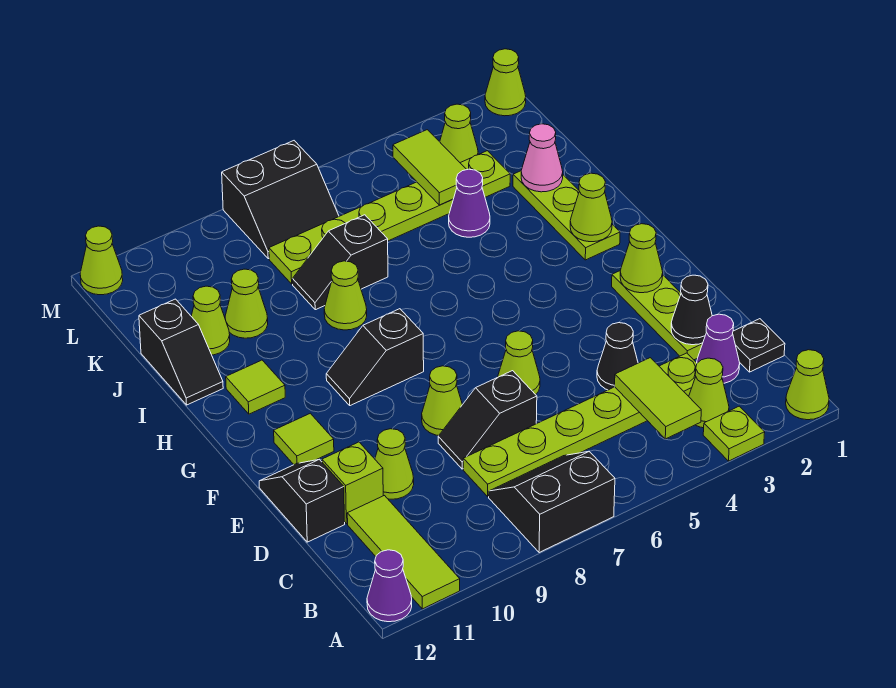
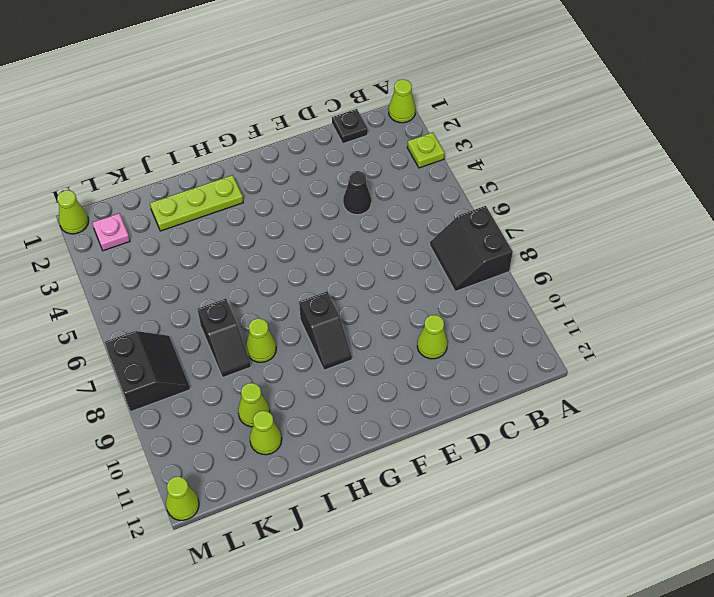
pink 1x1 plate [92,213,130,251] -> none
none -> lime 1x3 tile [347,496,460,609]
none -> purple 1x1 cone [367,550,412,622]
none -> lime 1x1 cone [689,358,729,428]
none -> purple 1x1 cone [697,314,740,383]

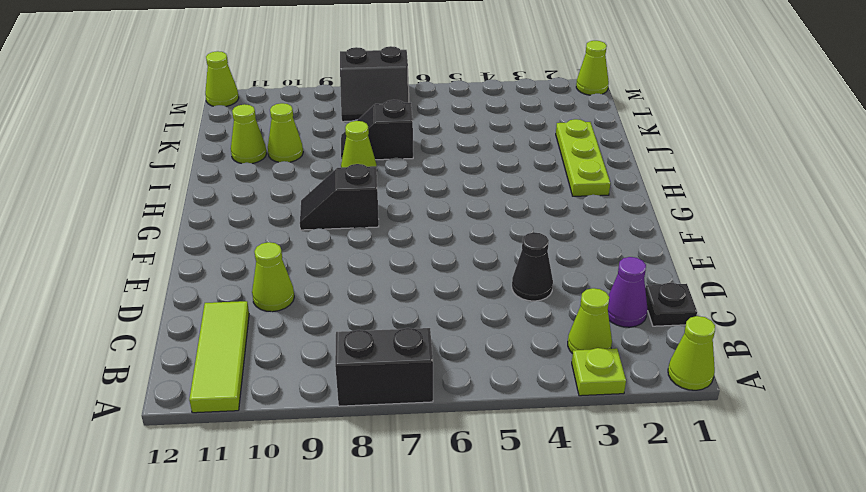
none -> purple 1x1 cone [367,550,412,622]
none -> lime 1x6 plate [463,353,697,496]
none -> lime 1x3 plate [612,271,703,360]
none -> black 1x2 slope [438,371,537,469]

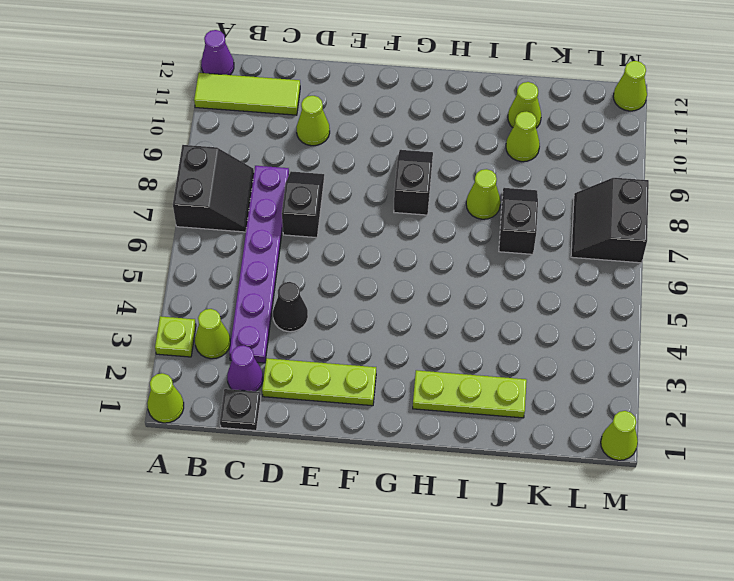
purple 1x6 plate [229,166,289,363] -> lime 1x6 plate [463,353,697,496]
none -> lime 1x1 brick [322,442,383,524]
none -> black 1x2 slope [259,459,345,542]
none -> lime 1x1 cone [498,331,540,395]
none -> lime 1x1 cone [422,366,462,436]

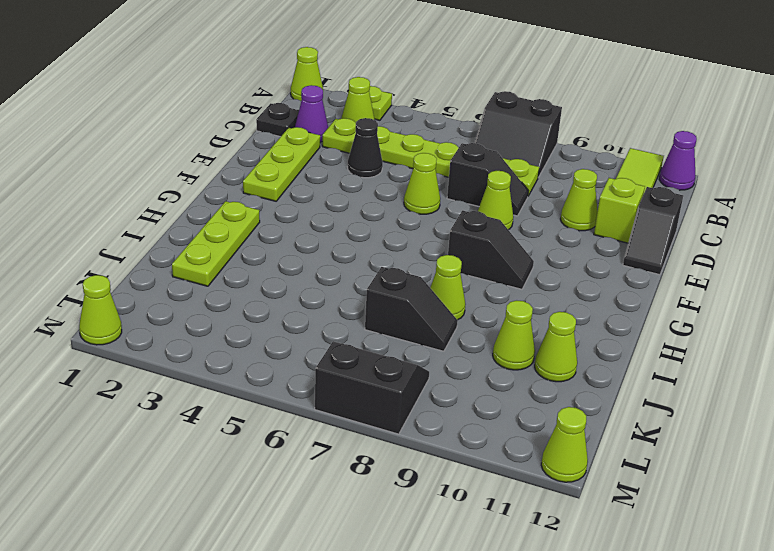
none -> lime 1x1 tile [274,413,334,465]
none -> lime 1x1 tile [226,360,285,414]
none -> black 1x2 slope [139,299,223,405]
none -> purple 1x1 cone [449,169,490,237]

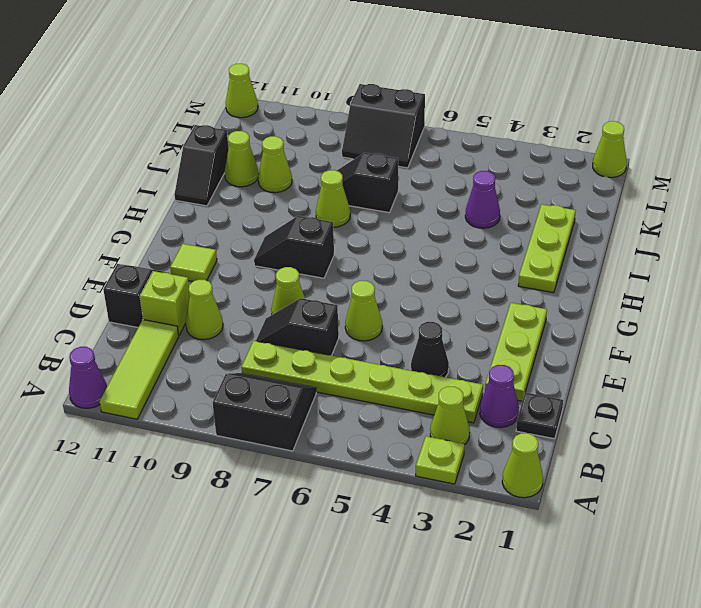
none -> lime 1x1 tile [226,360,285,414]
none -> lime 1x6 plate [269,151,510,284]
none -> lime 1x1 cone [440,104,478,163]
none -> lime 1x2 tile [615,358,701,439]

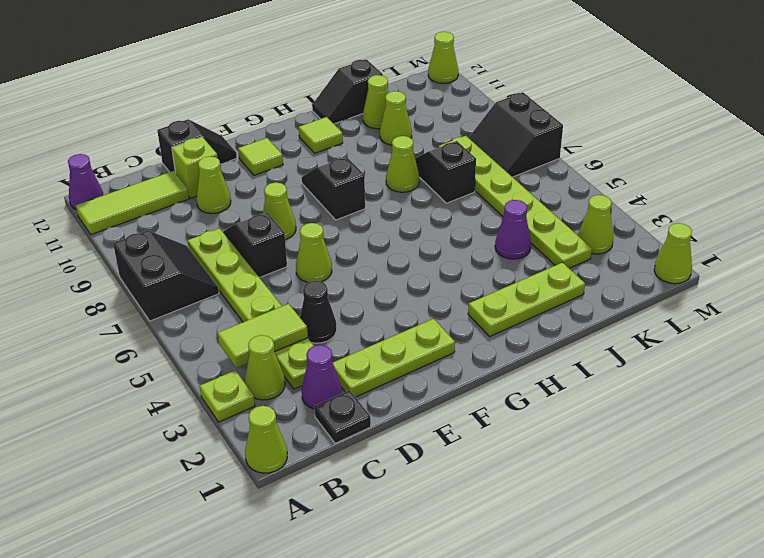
none -> black 1x1 cone [671,275,712,345]
none -> lime 1x1 cone [620,224,663,293]
none -> lime 1x1 cone [570,173,612,242]
none -> pink 1x1 cone [521,124,563,192]

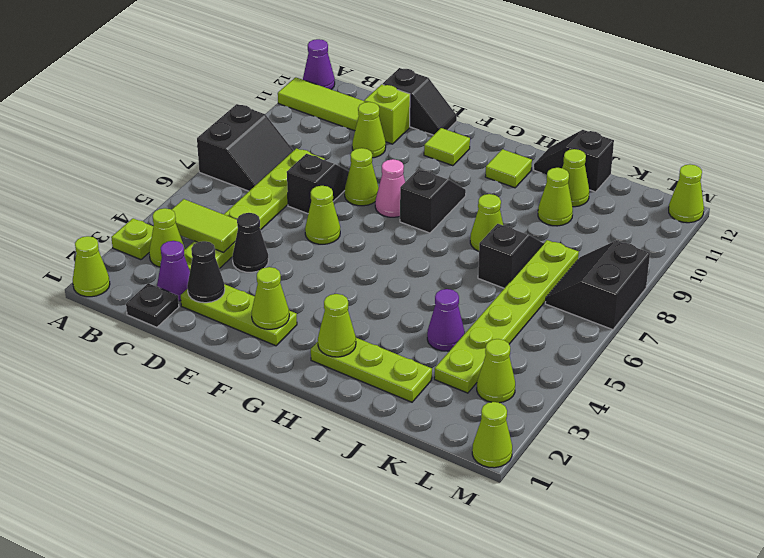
pink 1x1 cone [375,159,405,217] -> pink 1x1 cone moved to [521,124,563,192]
none -> lime 1x2 tile [393,130,467,205]

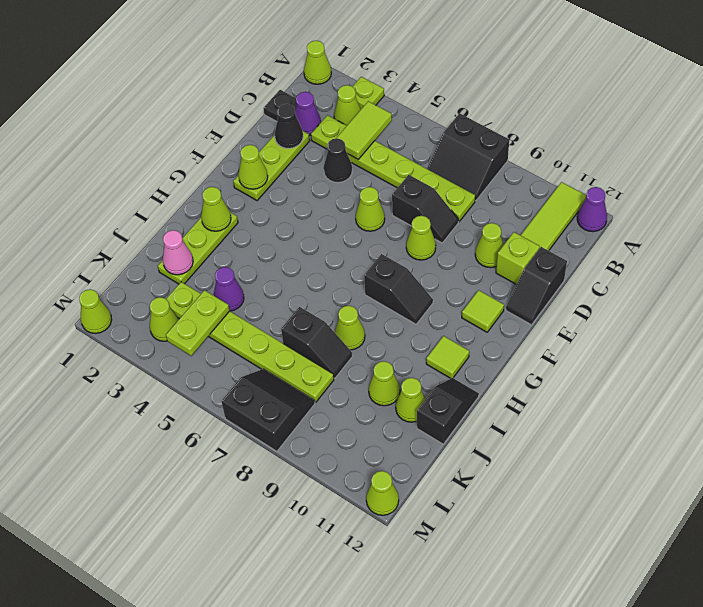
lime 1x2 plate [166,290,230,356] -> lime 1x2 tile [393,130,467,205]

